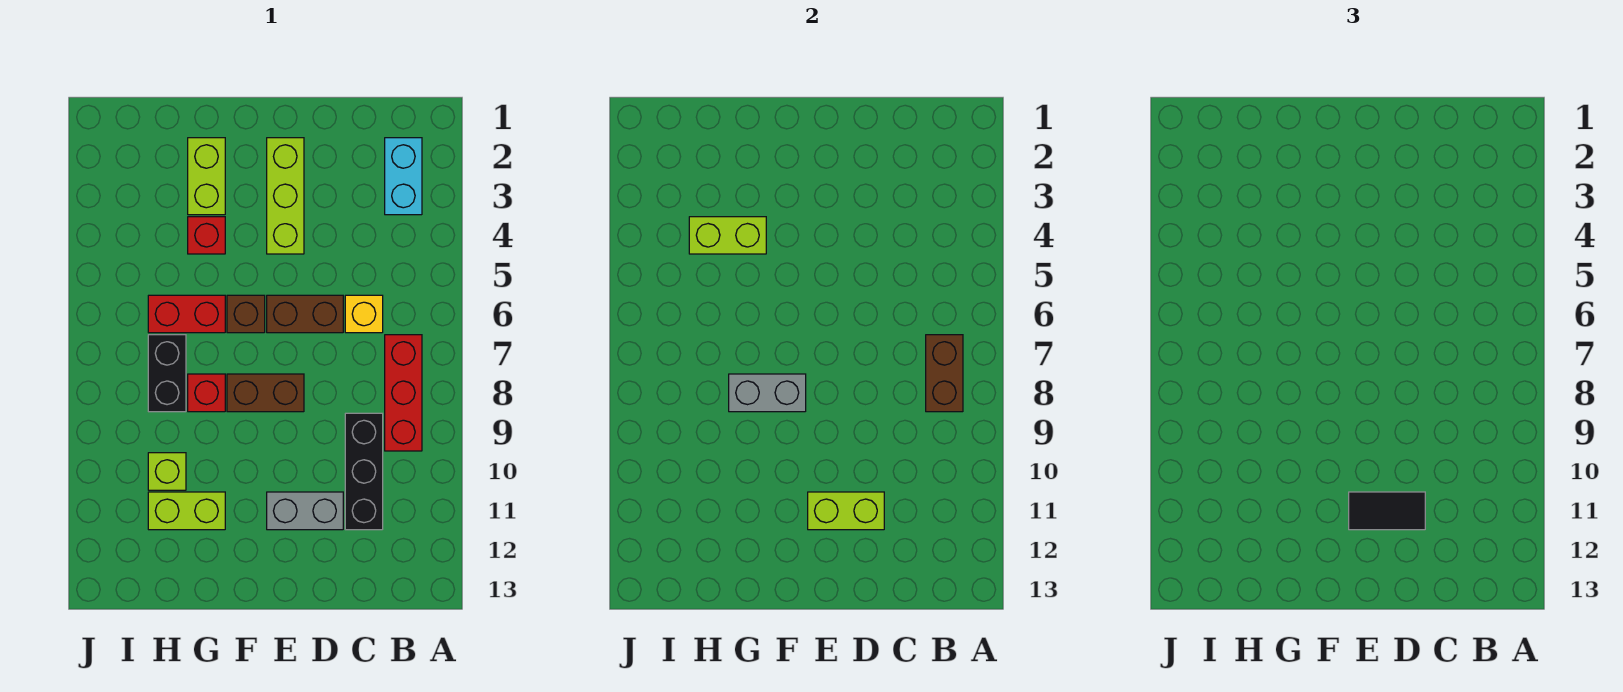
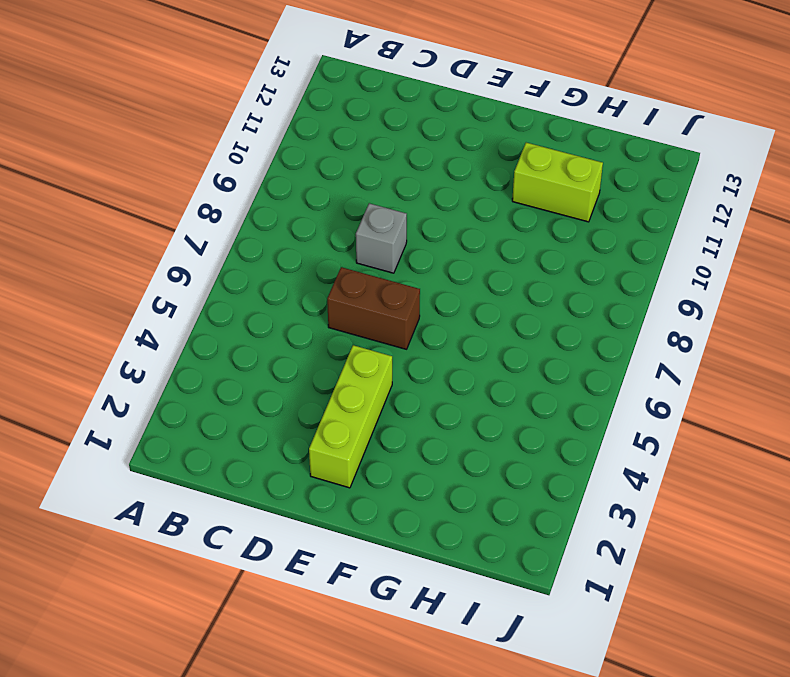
grey 1x1 brick [356,203,407,273] -> none
none -> cyan 1x2 brick [385,138,422,215]
none -> red 1x3 brick [385,335,422,451]
none -> yellow 1x1 brick [345,295,383,333]

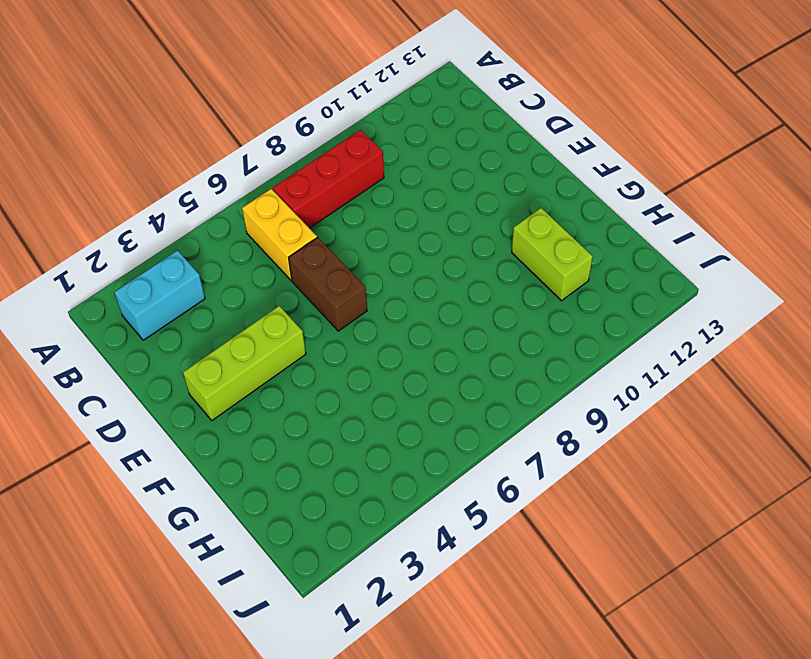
yellow 1x2 brick [242,189,317,280] -> yellow 1x1 brick [345,295,383,333]
none -> black 1x3 brick [345,413,383,530]
none -> grey 1x2 brick [267,492,343,530]
none -> brown 1x2 brick [227,374,304,412]

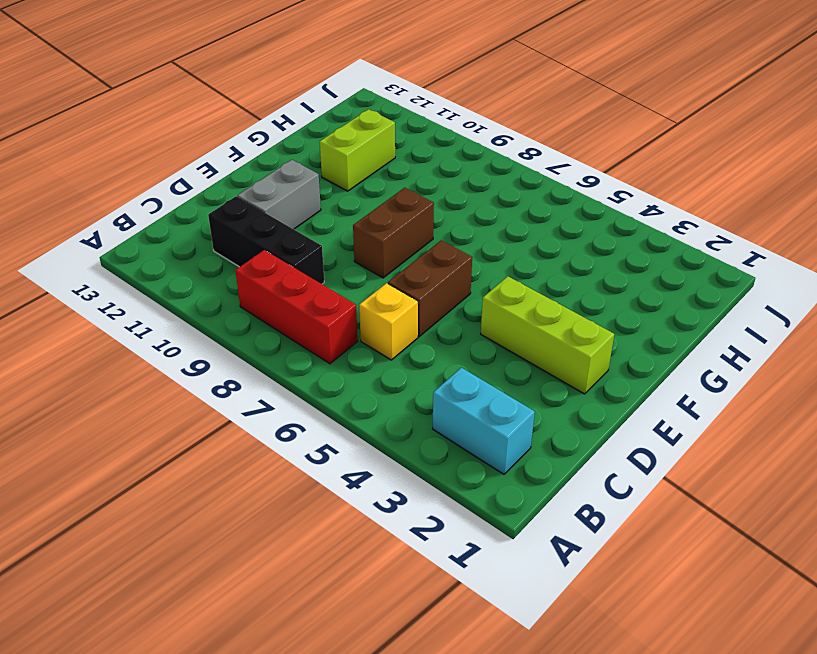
none -> brown 1x1 brick [227,295,265,333]
none -> lime 1x2 brick [188,138,225,215]
none -> red 1x1 brick [188,217,225,254]

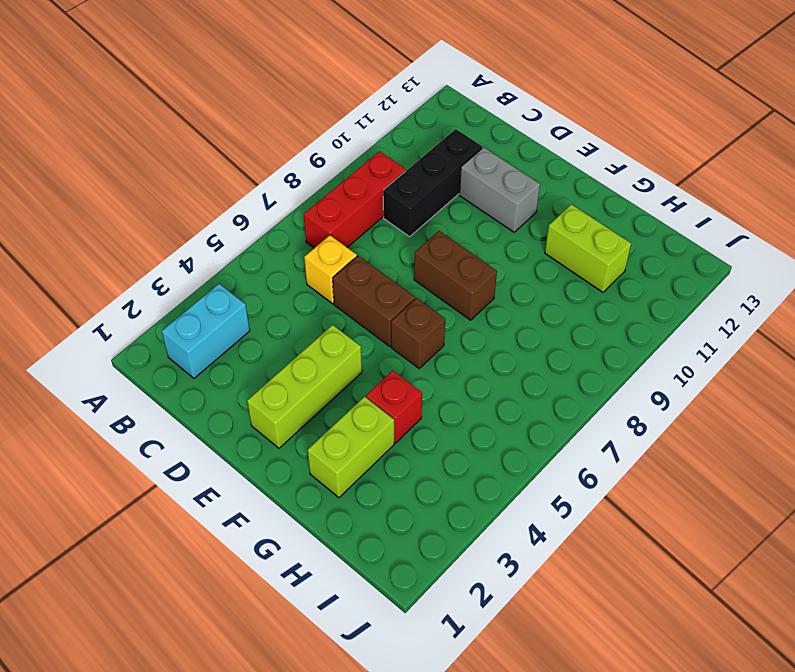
none -> red 1x2 brick [148,295,225,333]
none -> red 1x1 brick [188,374,225,412]
none -> black 1x2 brick [148,335,186,412]

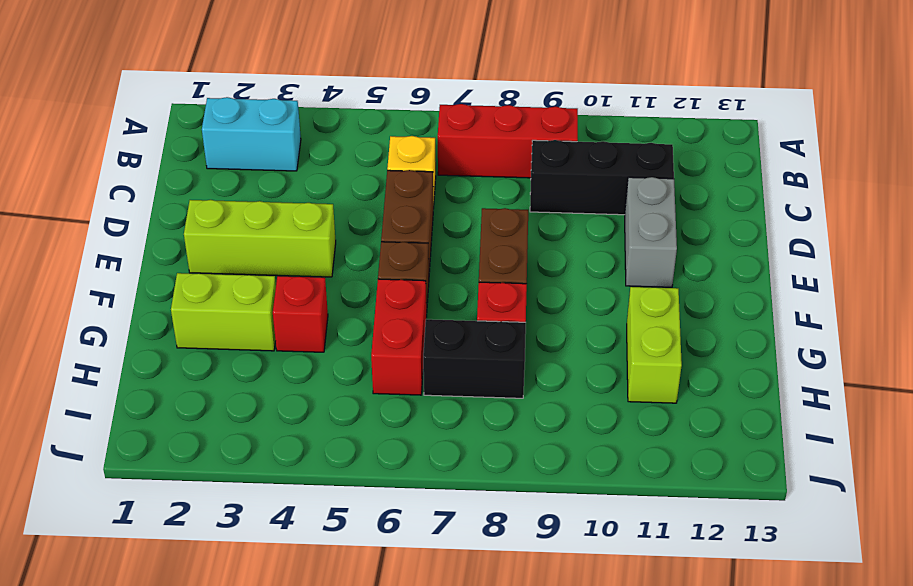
none -> lime 1x1 brick [148,453,186,490]
none -> brown 1x2 brick [926,335,963,412]
none -> lime 1x2 brick [808,492,884,530]

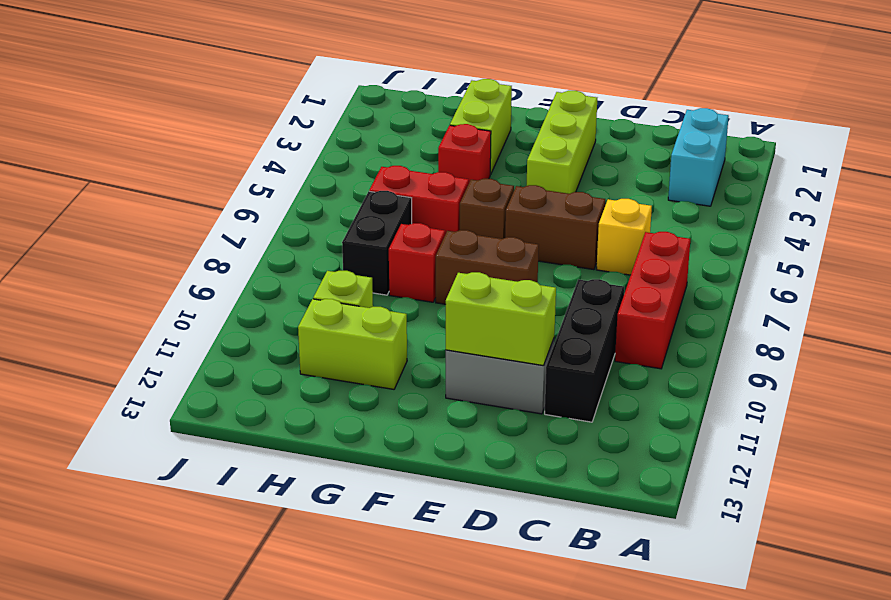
none -> brown 1x2 brick [926,335,963,412]
none -> grey 1x2 brick [729,374,806,412]
none -> lime 1x2 brick [689,217,766,254]

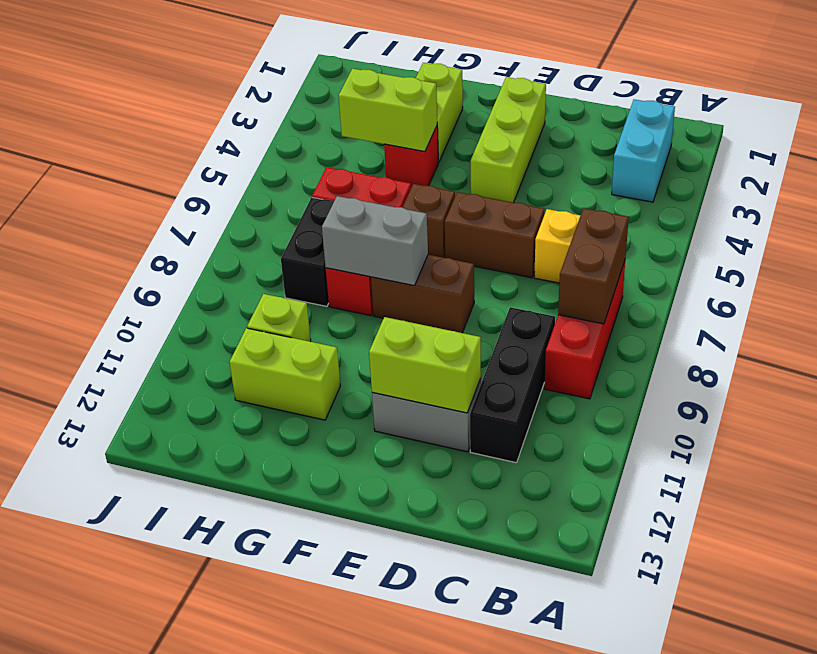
none -> black 1x2 tile [1349,492,1425,530]

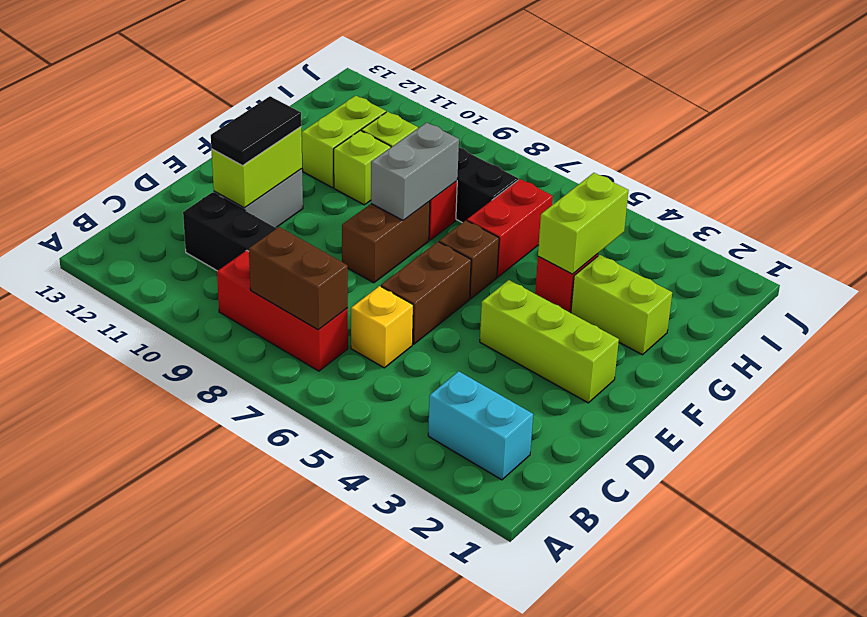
lime 1x1 brick [334,130,391,205] -> none

